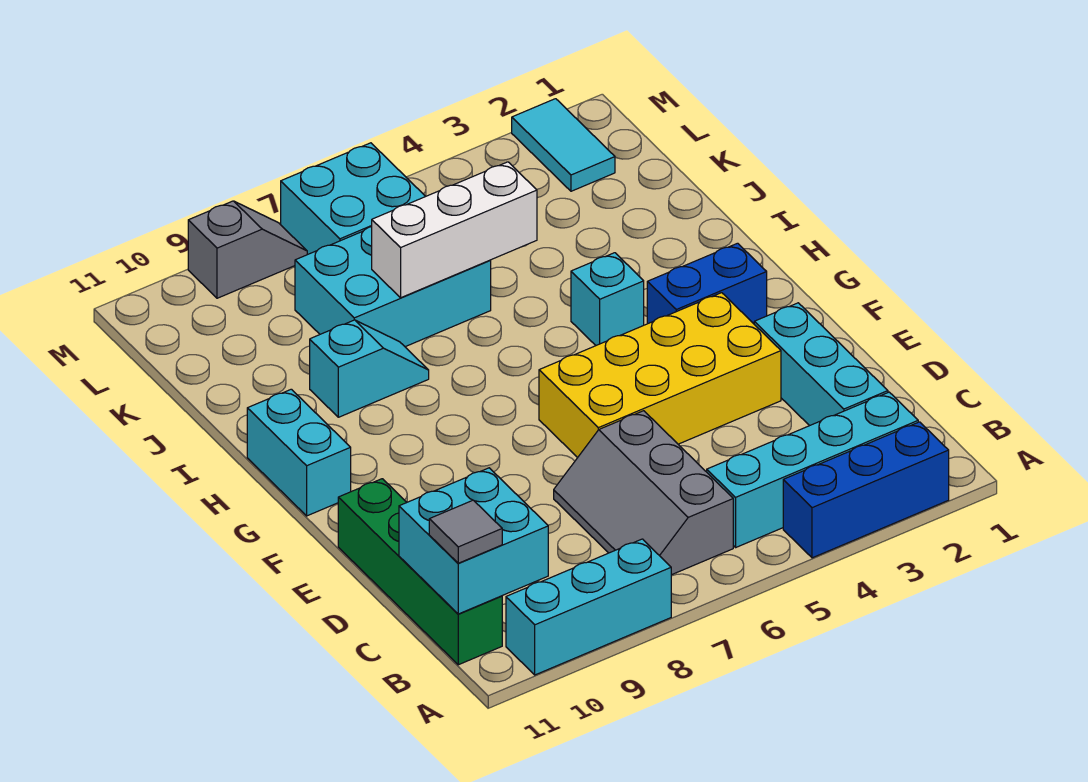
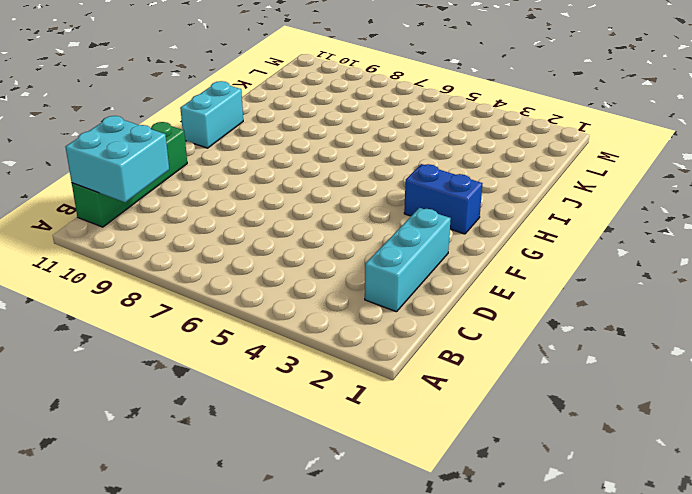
none -> blue 1x3 brick [783,422,949,558]
none -> cyan 1x3 brick [506,539,671,675]
none -> cyan 1x4 brick [707,392,918,547]

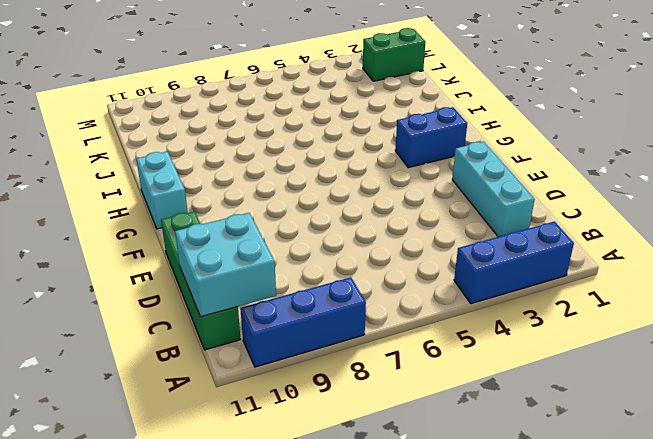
blue 1x3 brick [240,277,366,367] -> cyan 1x3 brick [506,539,671,675]
green 1x2 brick [363,28,425,81] -> cyan 1x2 tile [512,99,615,191]
none -> cyan 1x4 brick [707,392,918,547]
none -> grey 2x3 slope [554,411,733,575]
none -> yellow 2x4 brick [539,293,781,458]

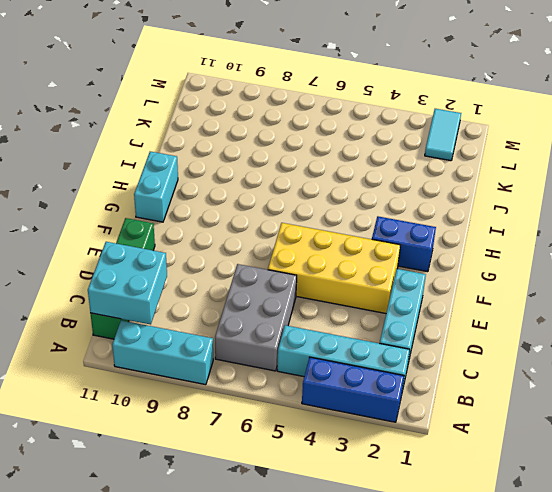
grey 2x3 brick [215,264,297,371] -> grey 2x3 slope [554,411,733,575]
none -> cyan 1x1 brick [571,253,644,345]
none -> cyan 1x2 slope [310,320,429,417]
none -> cyan 2x3 brick [295,227,491,347]

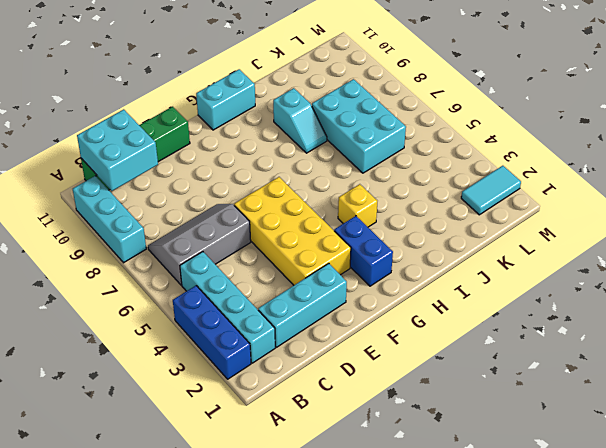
yellow 1x1 brick [338,184,377,227] -> cyan 1x1 brick [571,253,644,345]
none -> cyan 2x2 brick [281,143,426,255]
none -> grey 1x2 slope [188,201,307,298]
none -> white 1x3 brick [372,162,537,298]

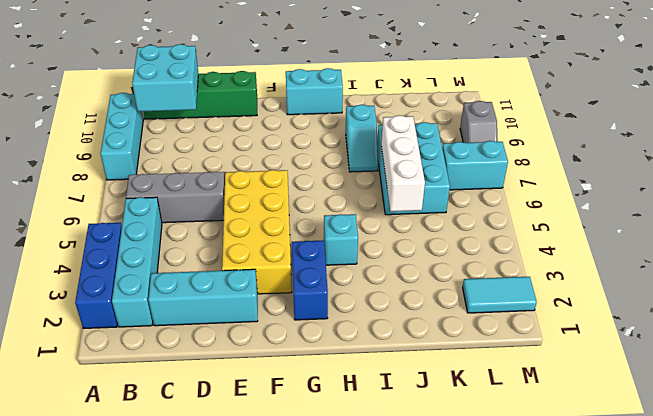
cyan 1x2 brick [442,141,508,190] -> cyan 2x2 brick [281,143,426,255]
none -> grey 1x1 tile [429,500,502,563]

